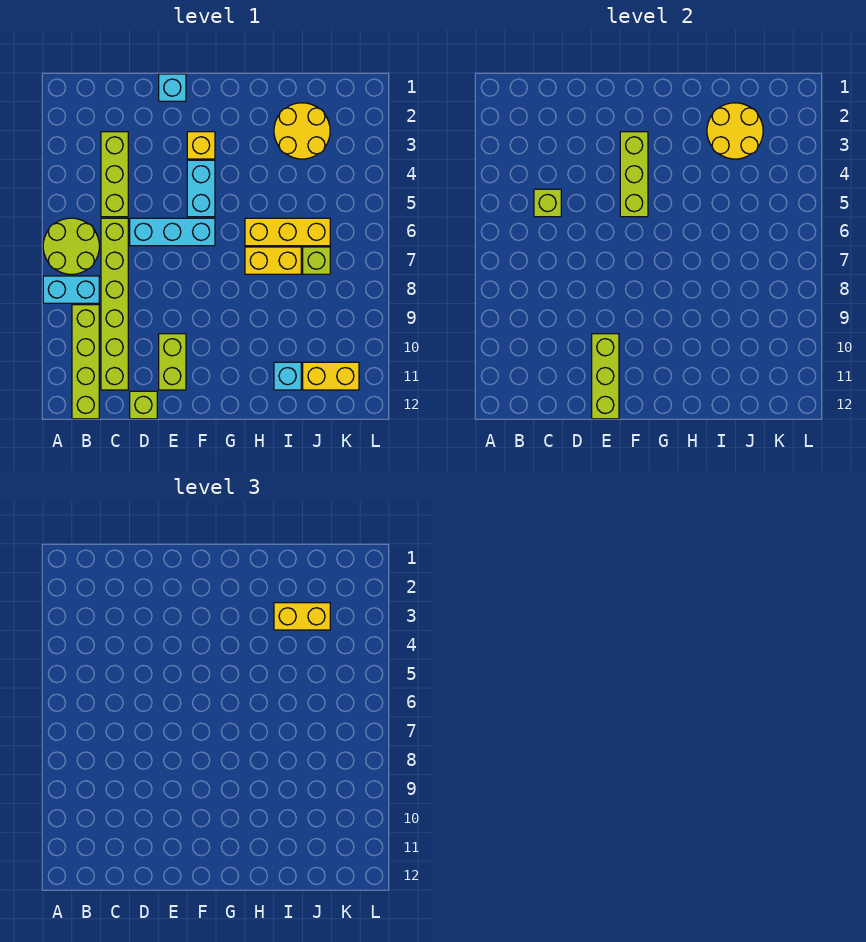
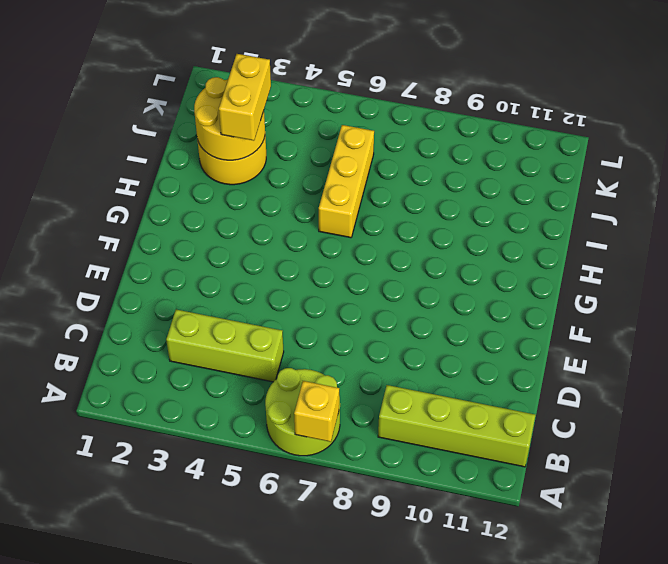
yellow 1x1 brick [294,381,339,442] -> yellow 1x1 brick moved to [187,132,215,159]
none -> cyan 1x2 brick [43,276,99,303]
none -> lime 1x6 brick [101,218,128,390]
none -> cyan 1x3 brick [130,218,215,246]

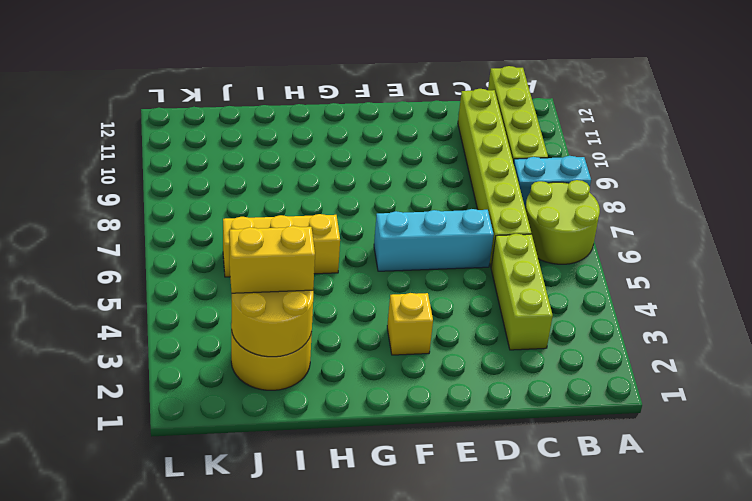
none -> lime 1x1 brick [130,391,157,419]
none -> cyan 1x1 brick [159,74,186,101]
none -> lime 1x2 brick [159,334,186,390]

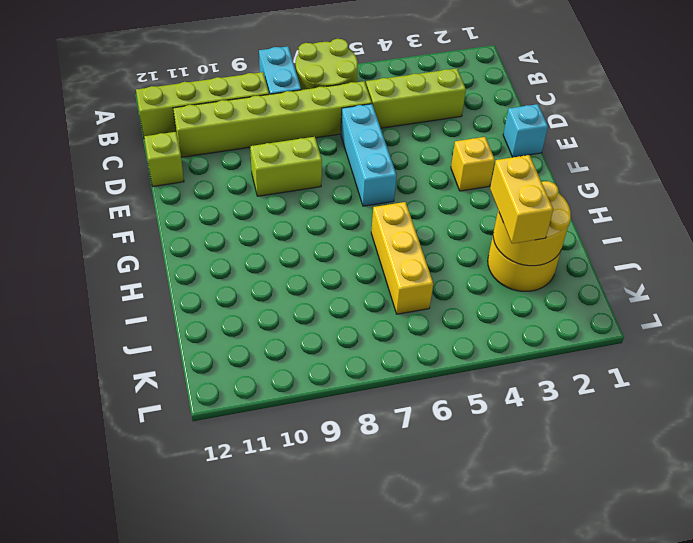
lime 1x2 brick [250,137,322,196] -> lime 1x2 brick moved to [159,334,186,390]
none -> cyan 1x2 brick [187,160,215,217]
none -> yellow 1x2 brick [245,247,301,274]
none -> cyan 1x1 brick [274,362,301,390]

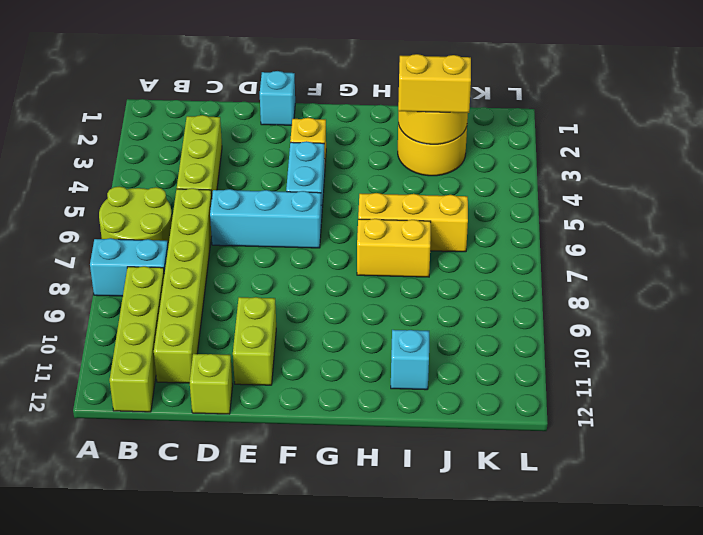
none -> lime 1x1 brick [303,247,330,274]
none -> yellow 1x2 brick [303,362,359,390]
none -> lime 1x1 brick [534,189,561,217]

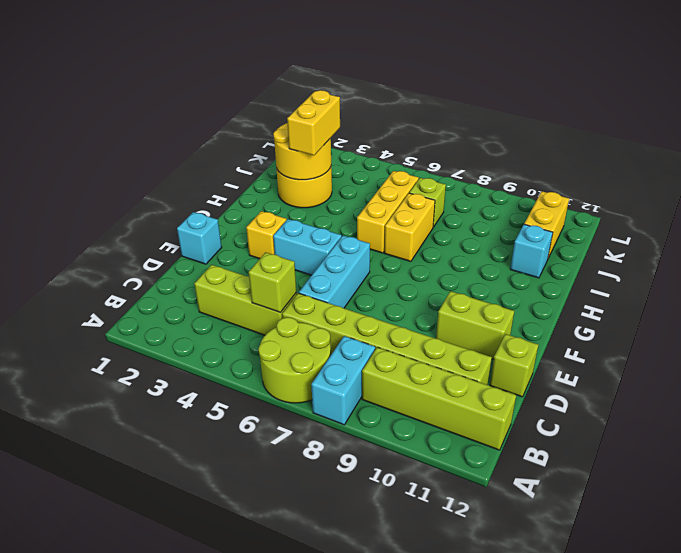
none -> lime 1x3 brick [592,334,619,419]
none -> lime 1x3 brick [620,132,648,217]

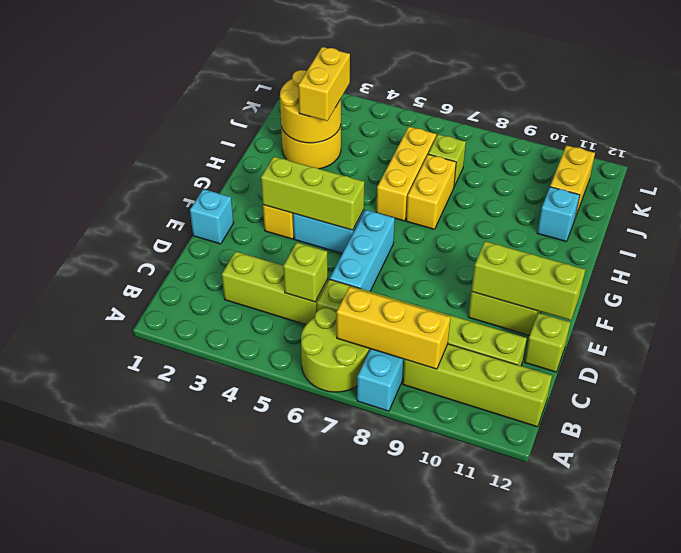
yellow 1x3 brick [337,287,451,369] -> none

